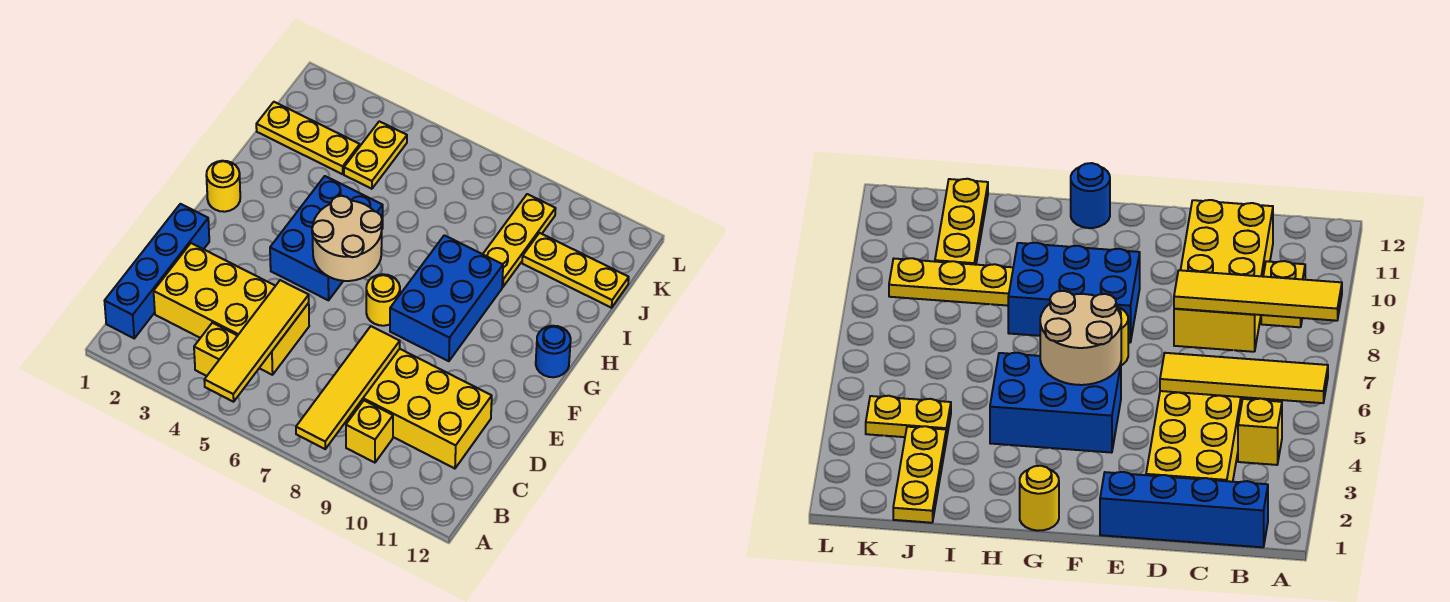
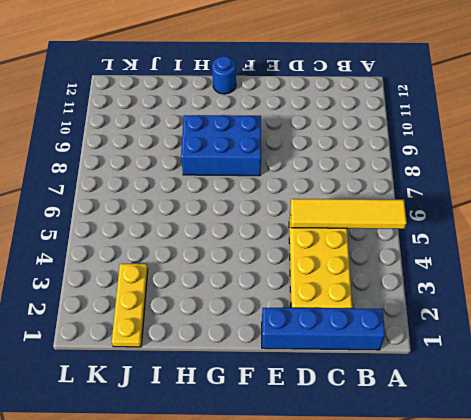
none -> yellow 1x1 brick [194,323,237,376]
none -> yellow 1x1 brick [346,401,393,463]
none -> yellow 2x4 brick [351,349,492,469]

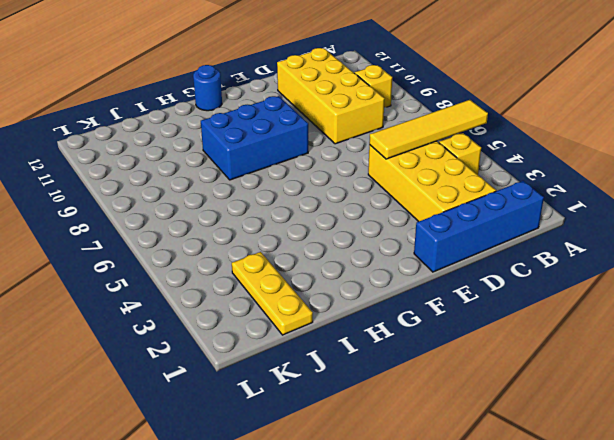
none -> blue 2x3 brick [270,176,383,300]
none -> yellow 1x1 round brick [366,274,400,326]
none -> yellow 1x1 round brick [206,161,240,212]

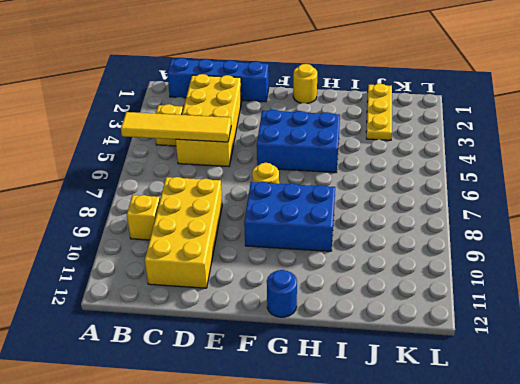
none -> yellow 1x3 plate [483,194,556,287]
none -> yellow 1x2 plate [344,121,407,189]
none -> yellow 1x3 plate [522,233,629,308]

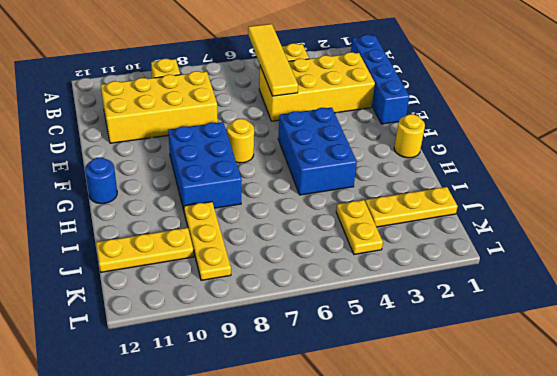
none -> yellow 1x4 tile [296,326,400,449]
none -> tan 2x2 round brick [312,196,382,281]

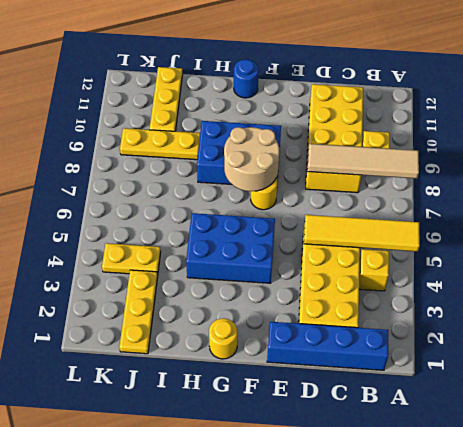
tan 1x4 tile [307,144,419,179] -> yellow 1x4 tile [296,326,400,449]
tan 2x2 round brick [224,127,279,191] -> tan 2x2 round brick moved to [312,196,382,281]

